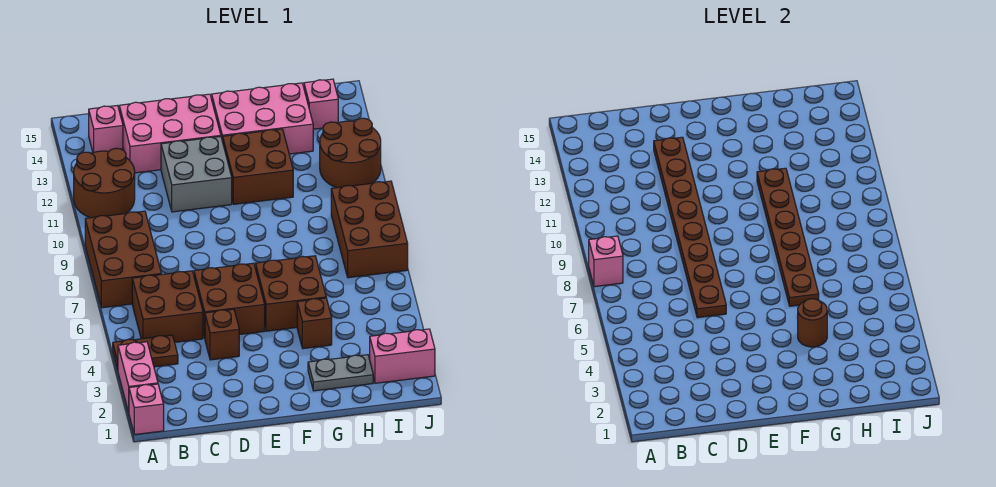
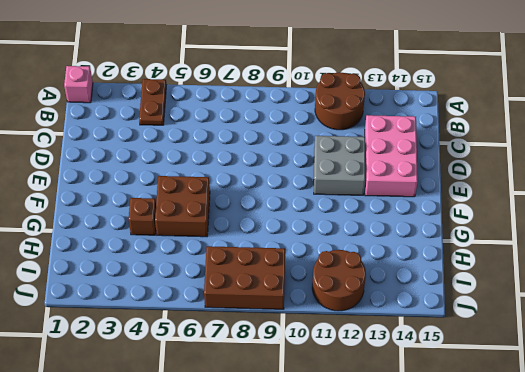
none -> pink 1x2 brick [118,342,158,412]
none -> brown 2x3 brick [85,211,161,308]
none -> brown 2x2 brick [132,271,203,342]

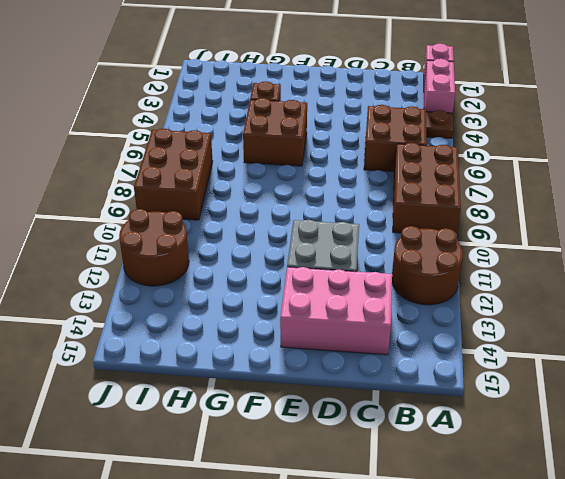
none -> pink 1x1 brick [89,105,123,152]
none -> brown 1x1 brick [205,309,239,360]
none -> brown 2x2 brick [194,263,265,338]

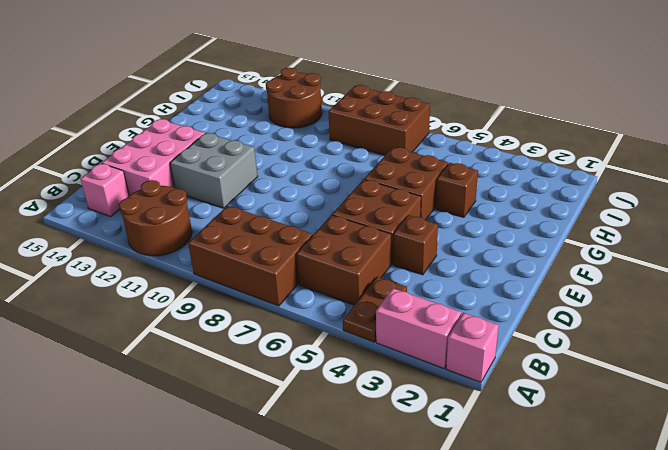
none -> brown 2x2 brick [223,129,293,204]
none -> pink 2x3 brick [211,83,313,154]
none -> grey 1x2 plate [308,355,373,391]

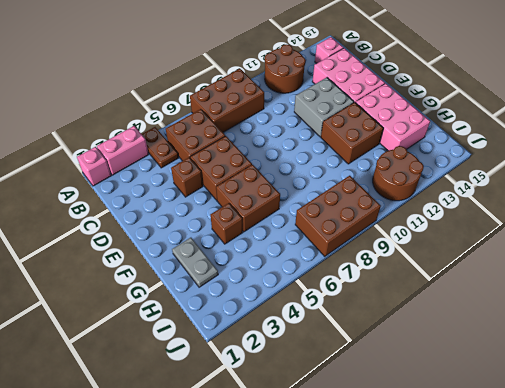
none -> pink 1x2 brick [370,329,435,383]
none -> pink 1x1 brick [304,79,338,129]
none -> pink 1x1 brick [589,236,623,287]

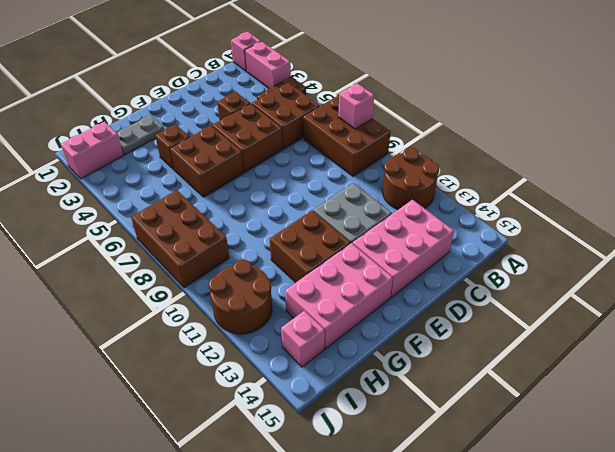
none -> pink 1x1 brick [89,105,123,152]
none -> brown 1x8 plate [654,137,726,318]
none -> brown 1x1 round brick [798,299,827,347]

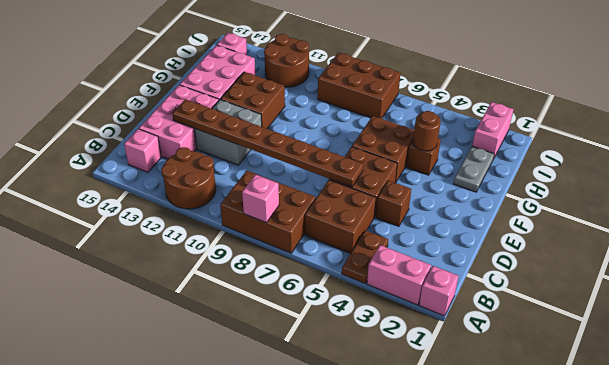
none -> brown 1x6 plate [757,168,819,306]

